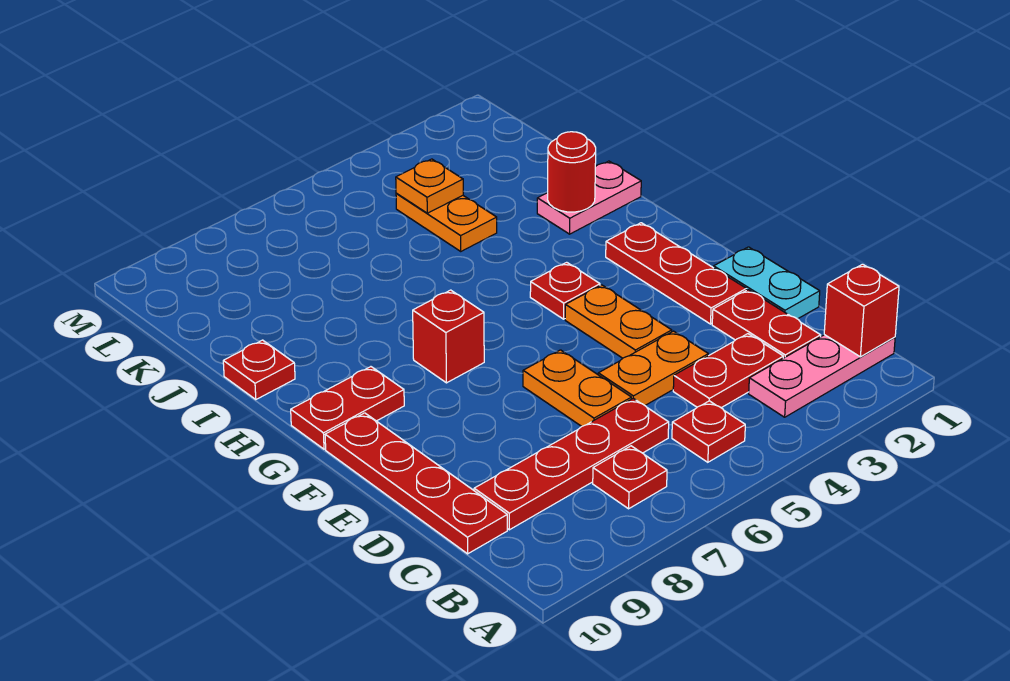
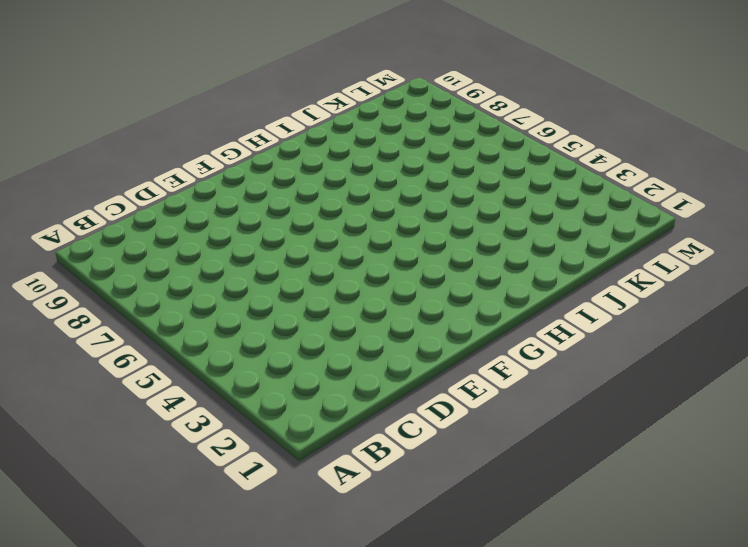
none -> pink 1x3 plate [749,335,895,417]
none -> red 1x1 plate [672,401,745,462]
none -> red 1x1 plate [593,446,667,509]

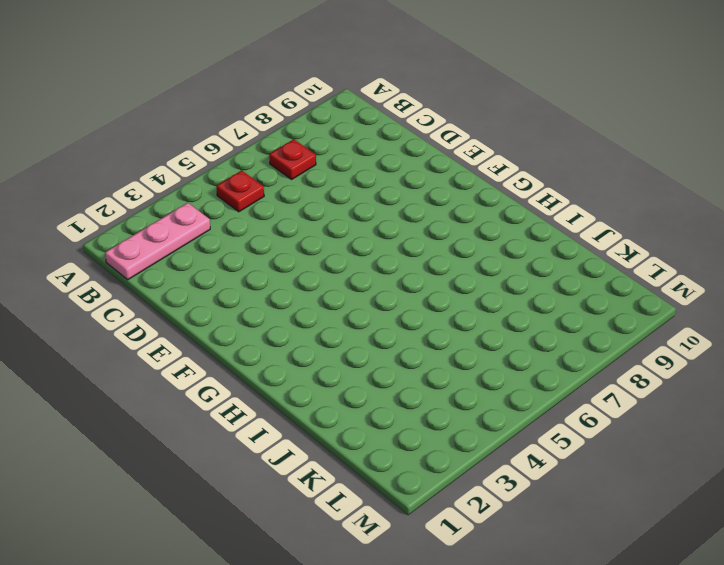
none -> red 1x2 plate [712,290,821,358]
none -> red 1x2 plate [673,334,783,408]
none -> red 1x4 plate [474,398,669,530]

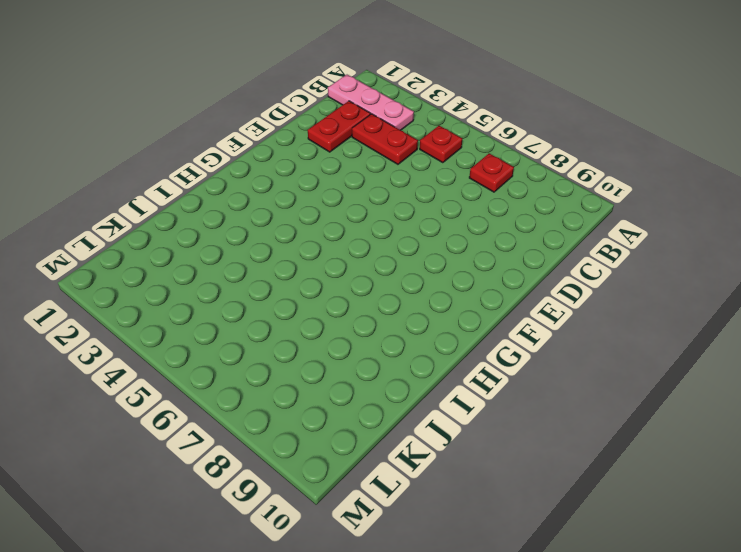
none -> red 1x4 plate [474,398,669,530]
none -> red 1x4 plate [325,413,507,554]
none -> cyan 1x2 plate [714,247,820,319]

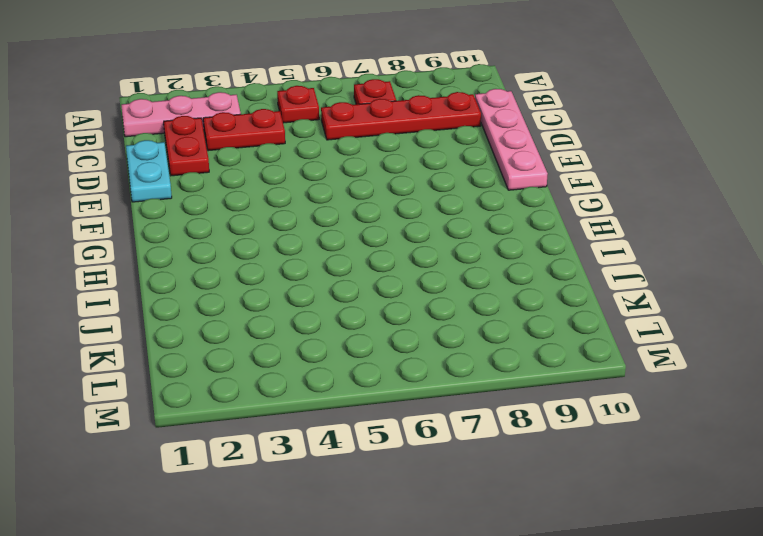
pink 1x4 plate [475,89,548,190] -> red 1x4 plate [325,413,507,554]
none -> orange 1x2 plate [598,331,708,405]
none -> orange 1x2 plate [523,350,631,426]
none -> red 1x3 plate [606,223,746,324]

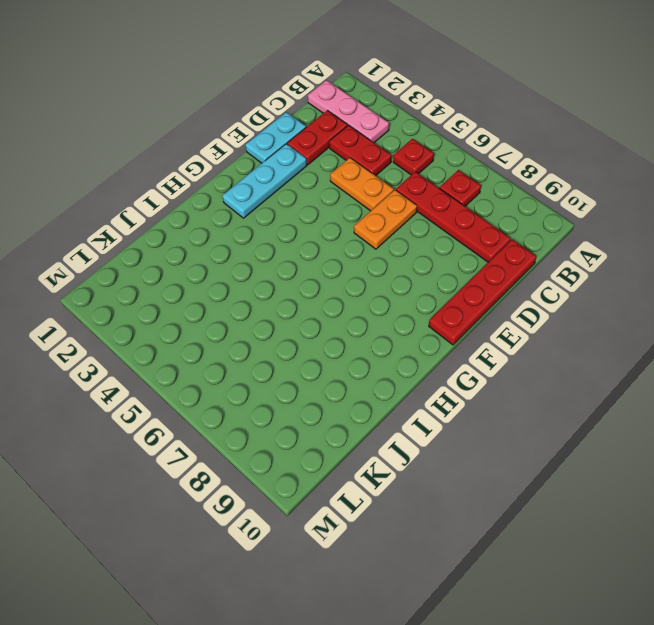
cyan 1x3 plate [222,144,307,218] -> red 1x3 plate [606,223,746,324]
none -> orange 1x2 plate [565,285,672,358]
none -> red 1x1 plate [530,262,600,319]
none -> red 1x1 brick [413,290,484,383]

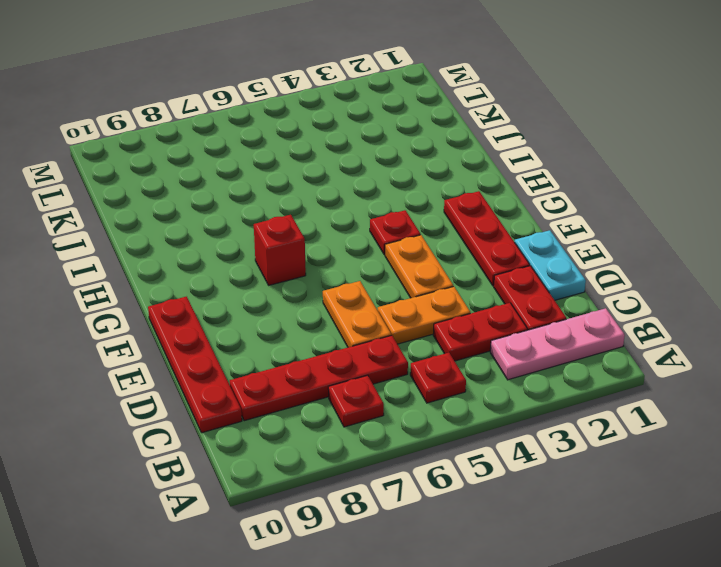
none -> red 1x2 plate [291,367,404,449]
none -> pink 1x2 plate [537,161,641,234]
none -> red 1x1 plate [223,340,295,400]

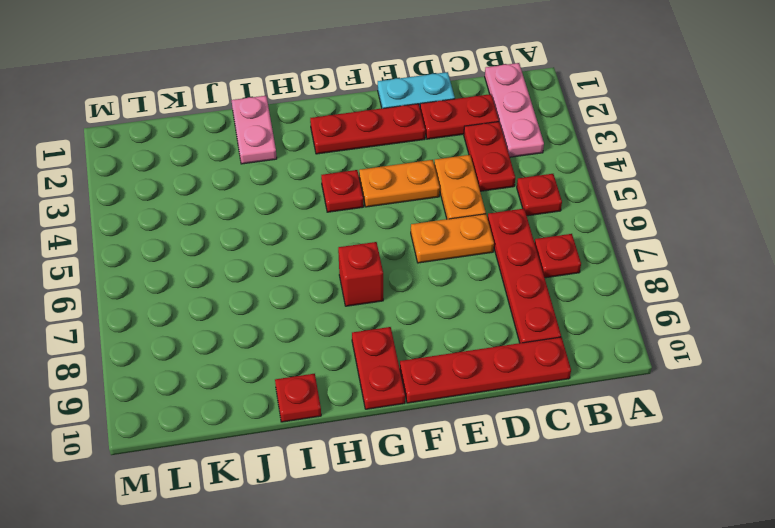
none -> orange 1x2 plate [396,193,497,251]
none -> red 1x1 brick [824,264,899,357]
none -> red 1x1 round brick [548,132,596,212]

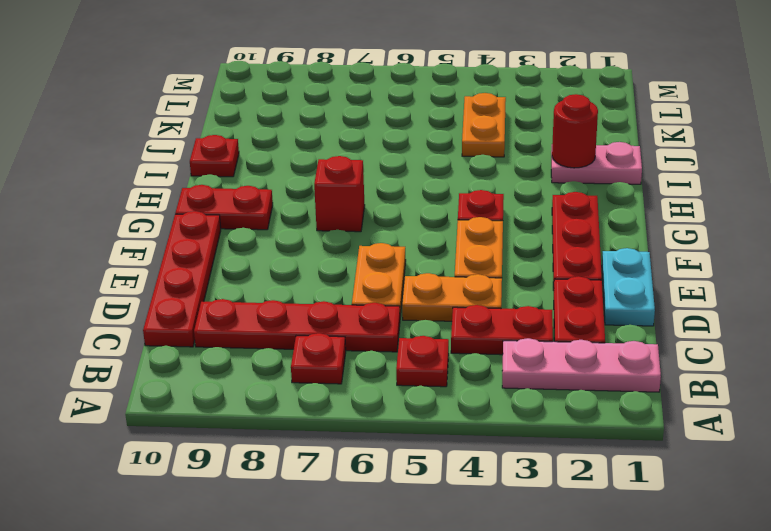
none -> red 1x1 brick [824,264,899,357]
none -> orange 1x1 plate [396,159,463,213]

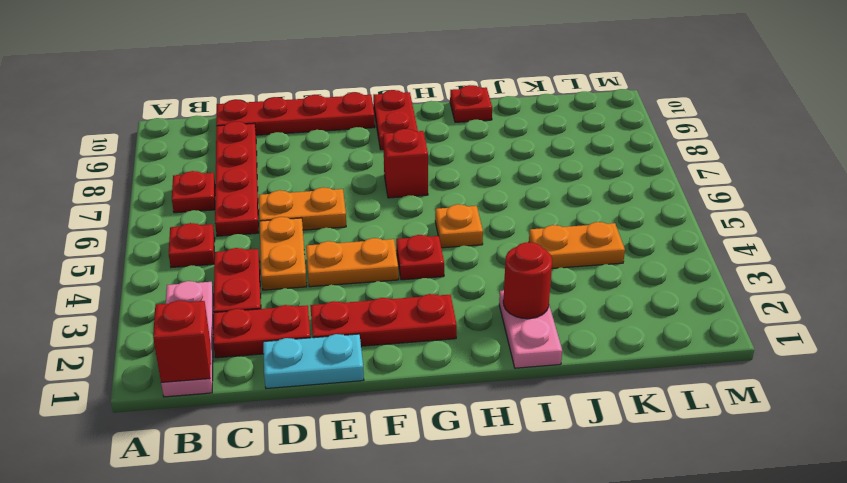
orange 1x1 plate [435,204,483,248] -> orange 1x1 plate moved to [396,159,463,213]

